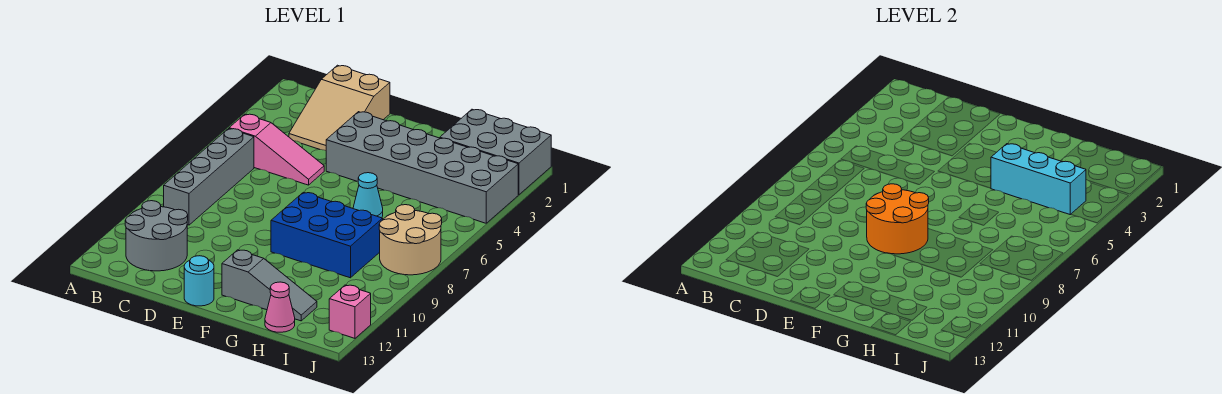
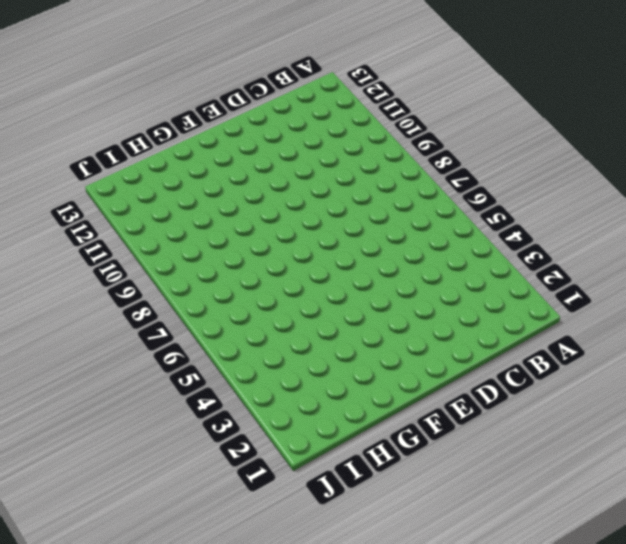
none -> pink 1x3 slope [229,114,324,185]
none -> grey 1x4 brick [164,129,254,225]
none -> grey 2x2 round brick [125,201,188,271]

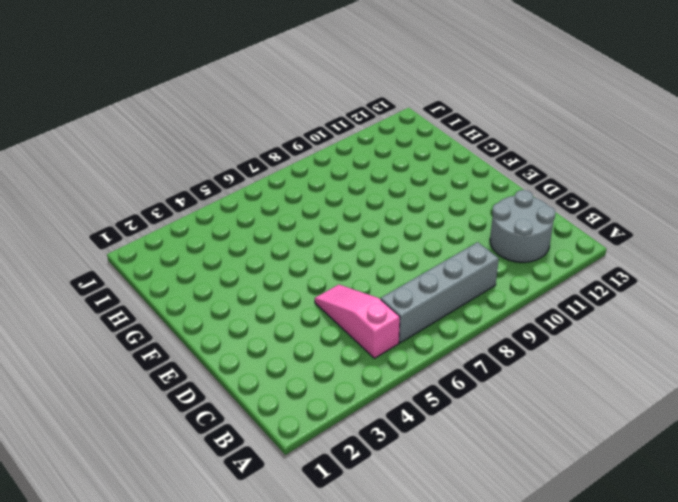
none -> tan 2x3 slope [289,65,390,151]
none -> grey 2x6 brick [326,112,518,223]
none -> cyan 1x1 round brick [184,256,214,306]

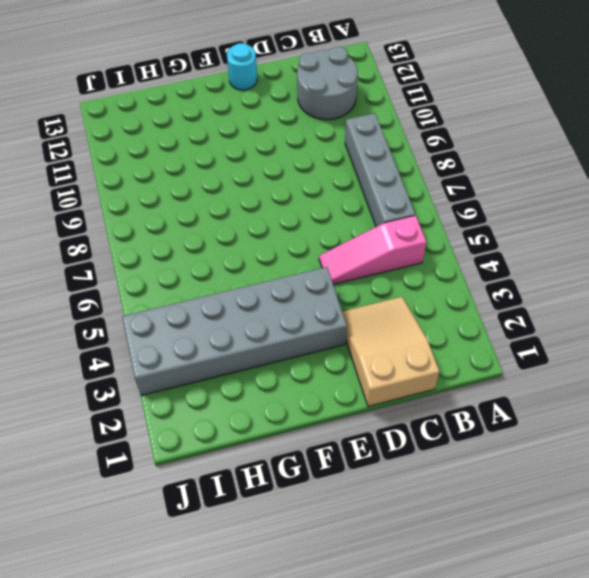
none -> blue 2x3 brick [271,192,383,278]
none -> grey 1x3 slope [222,250,317,321]
none -> cyan 1x1 cone [353,173,383,218]

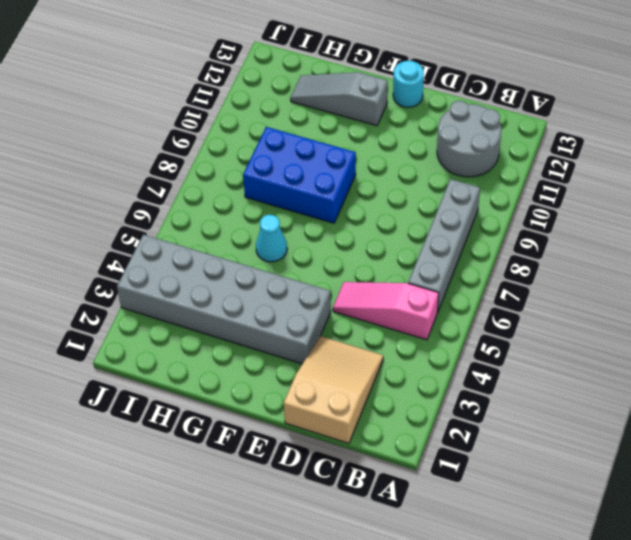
none -> grey 2x3 brick [440,109,551,195]
none -> pink 1x1 cone [265,282,295,332]
none -> tan 2x2 round brick [379,205,442,275]

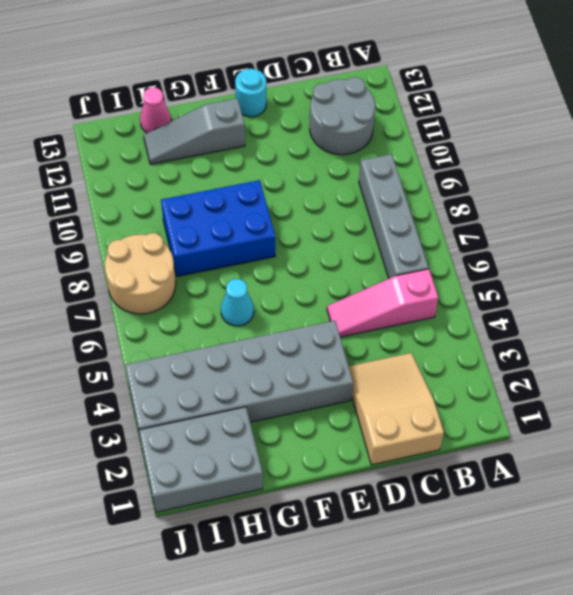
none -> pink 1x1 brick [329,285,371,338]
none -> orange 2x2 round brick [866,184,929,254]
none -> cyan 1x3 brick [991,144,1086,215]

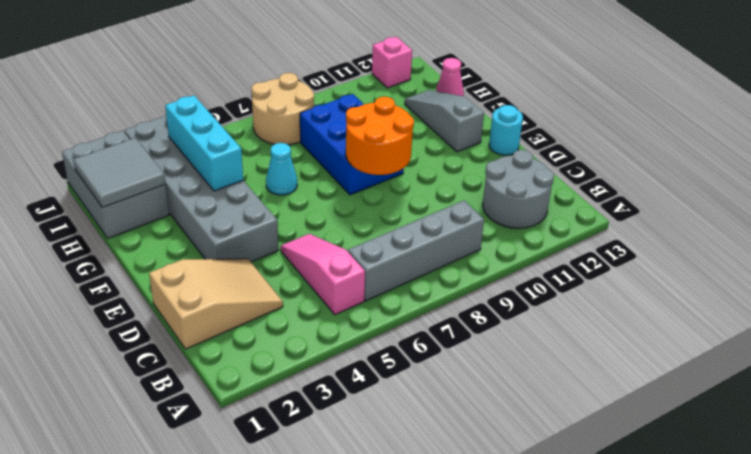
grey 2x2 tile [73,138,165,208] -> none

